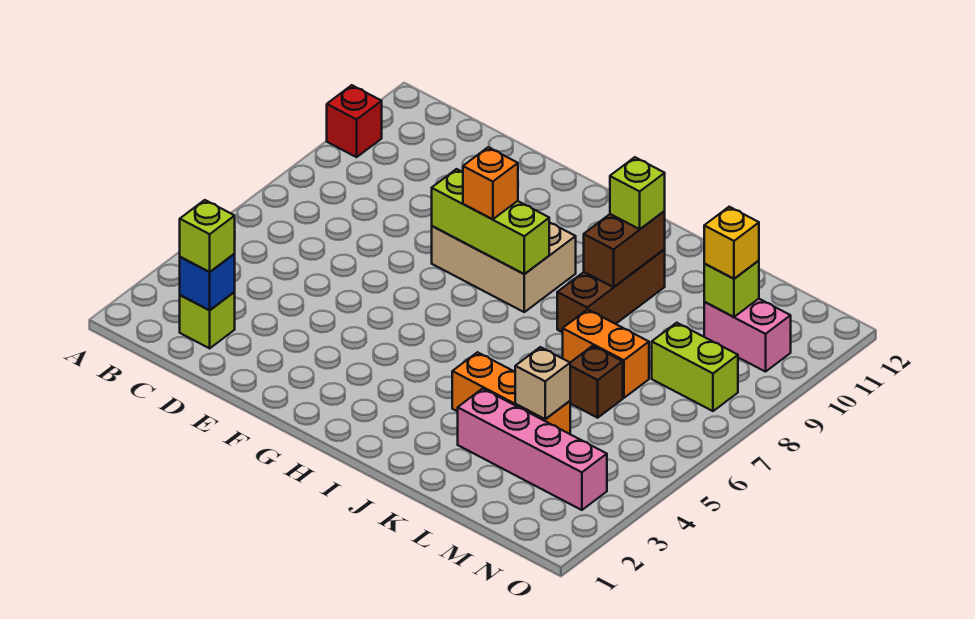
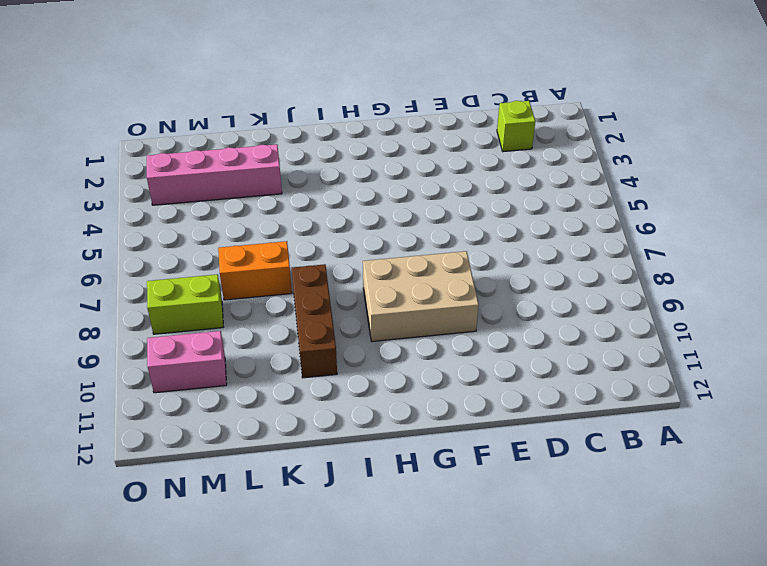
none -> red 1x1 brick [327,85,382,157]
none -> orange 1x3 brick [452,352,570,434]
none -> brown 1x1 brick [570,346,623,418]

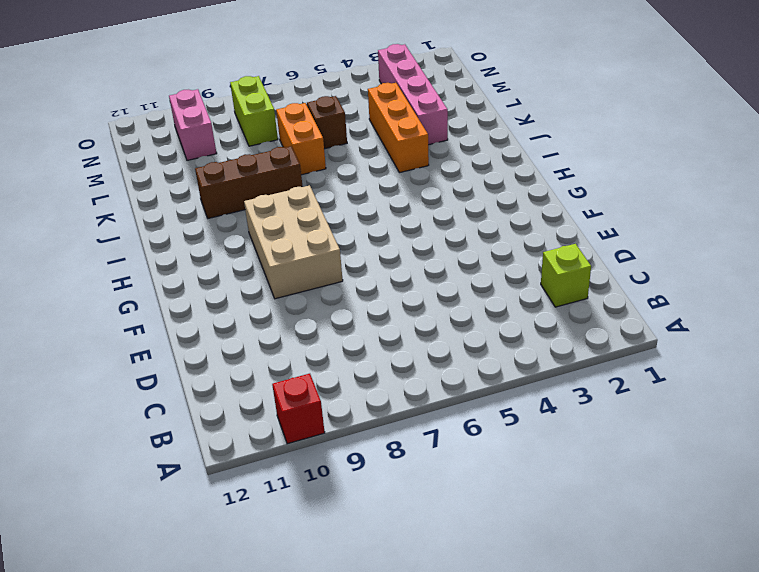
none -> blue 1x1 brick [180,254,235,310]
none -> lime 1x3 brick [432,169,549,274]
none -> brown 1x2 brick [584,211,665,287]

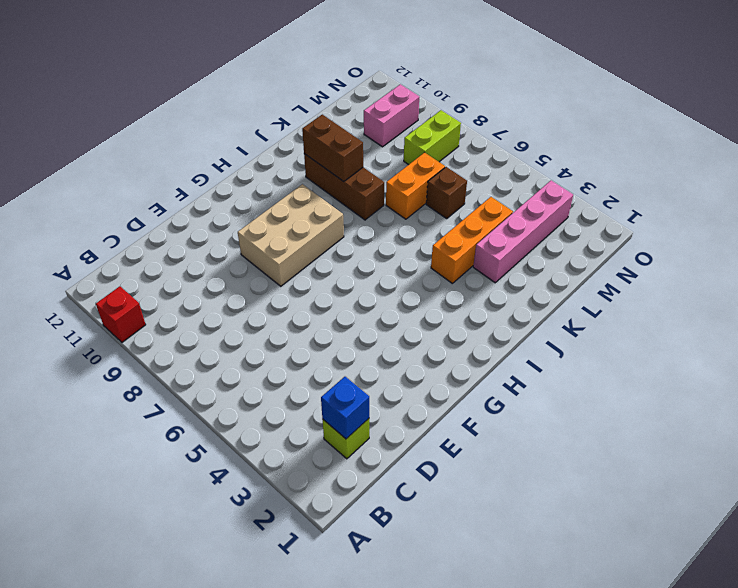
none -> lime 1x3 brick [432,169,549,274]
none -> tan 1x1 brick [515,347,570,419]
none -> lime 1x1 brick [704,261,759,317]

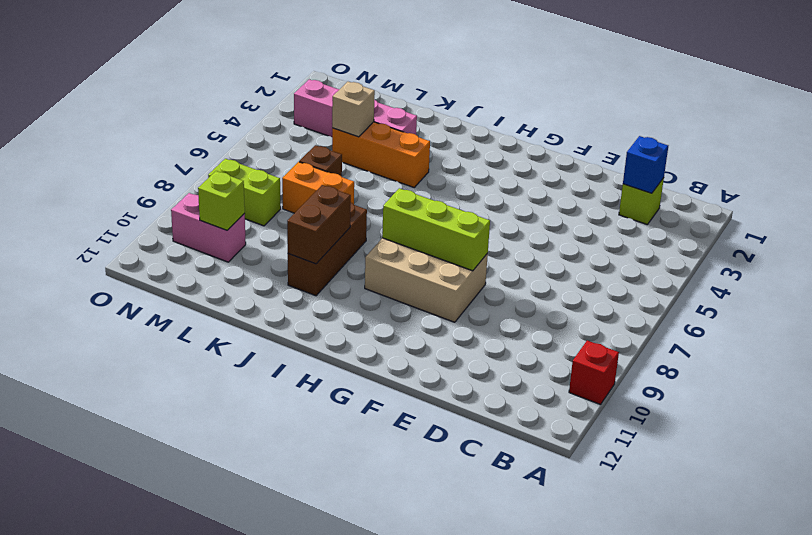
none -> lime 1x1 brick [180,200,235,272]
none -> orange 1x1 brick [463,147,518,219]
none -> lime 1x1 brick [610,157,665,229]

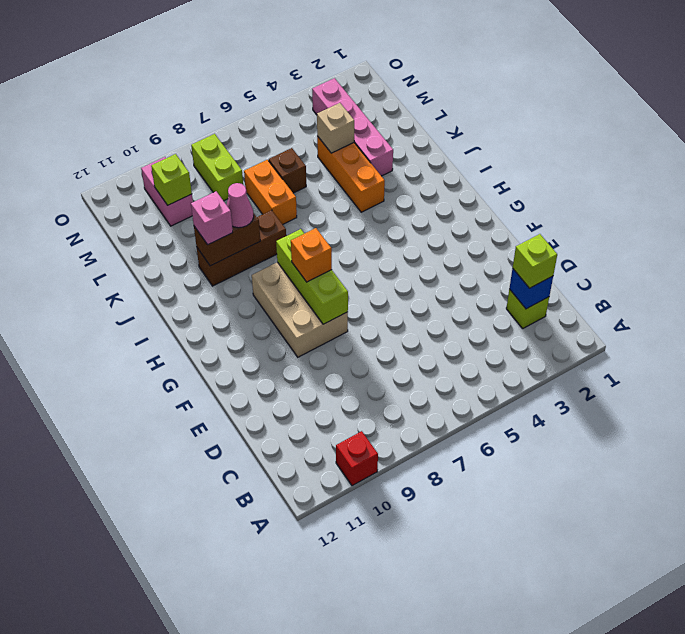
pink 1x1 cone [227,183,254,228] -> none
pink 1x1 brick [191,191,233,245] -> lime 1x1 brick [610,157,665,229]
none -> yellow 1x1 brick [704,207,759,279]

